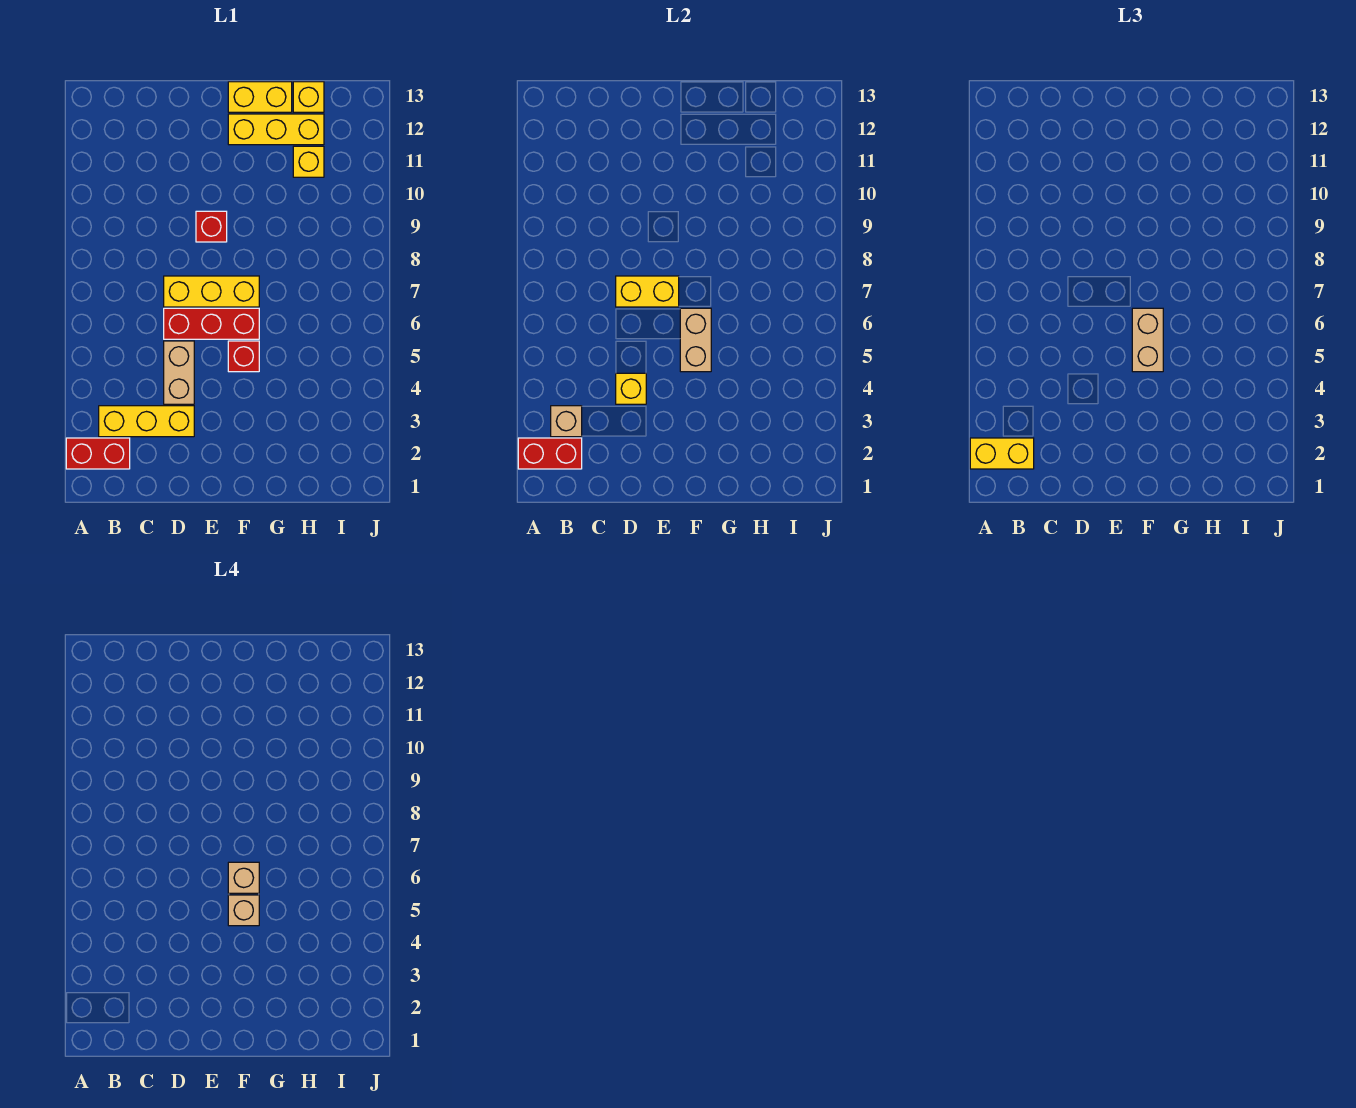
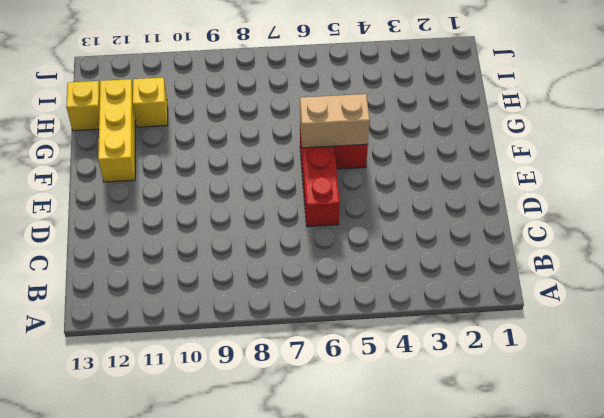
none -> red 1x2 brick [66,438,130,469]
none -> yellow 1x3 brick [99,406,194,437]
none -> tan 1x2 brick [164,341,194,404]

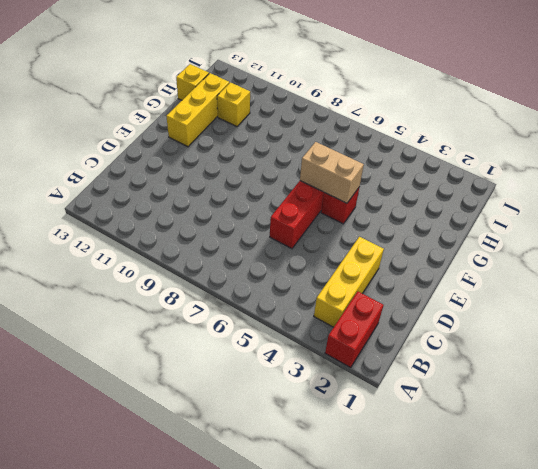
none -> tan 1x2 brick [164,341,194,404]
none -> yellow 1x3 brick [164,276,259,307]
none -> red 1x1 brick [196,211,227,242]

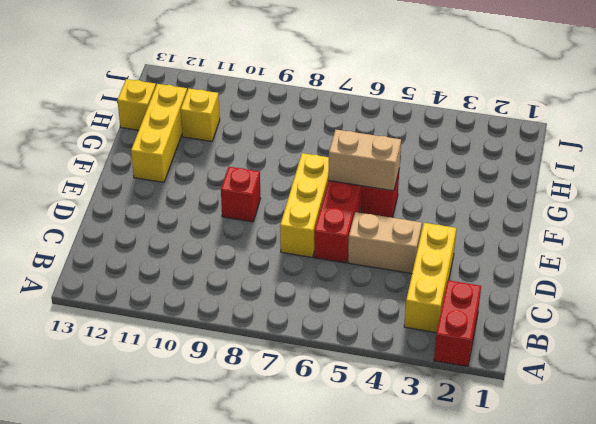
none -> yellow 1x2 brick [228,82,292,112]
none -> red 1x2 brick [518,438,582,469]
none -> tan 1x1 brick [551,406,582,437]

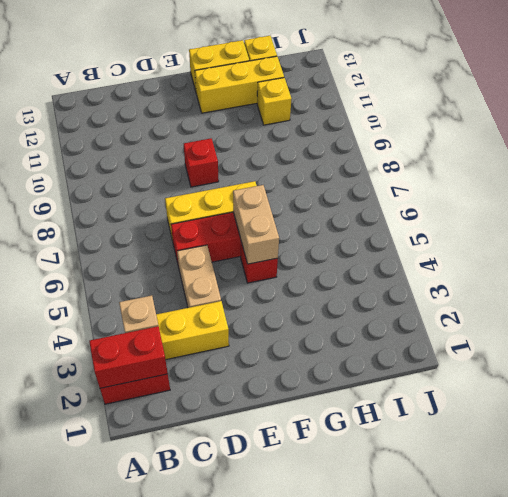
none -> yellow 1x1 brick [616,373,646,404]
none -> yellow 1x2 brick [616,276,679,307]
none -> yellow 1x2 brick [970,438,1034,469]

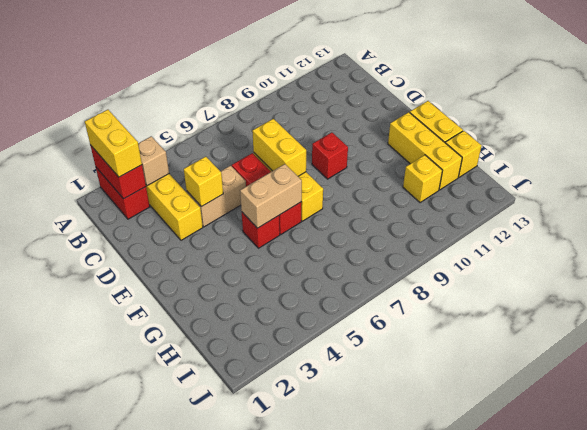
none -> tan 1x2 brick [1132,308,1163,372]
none -> tan 1x1 brick [228,895,259,926]
none -> tan 1x1 brick [228,862,259,893]

